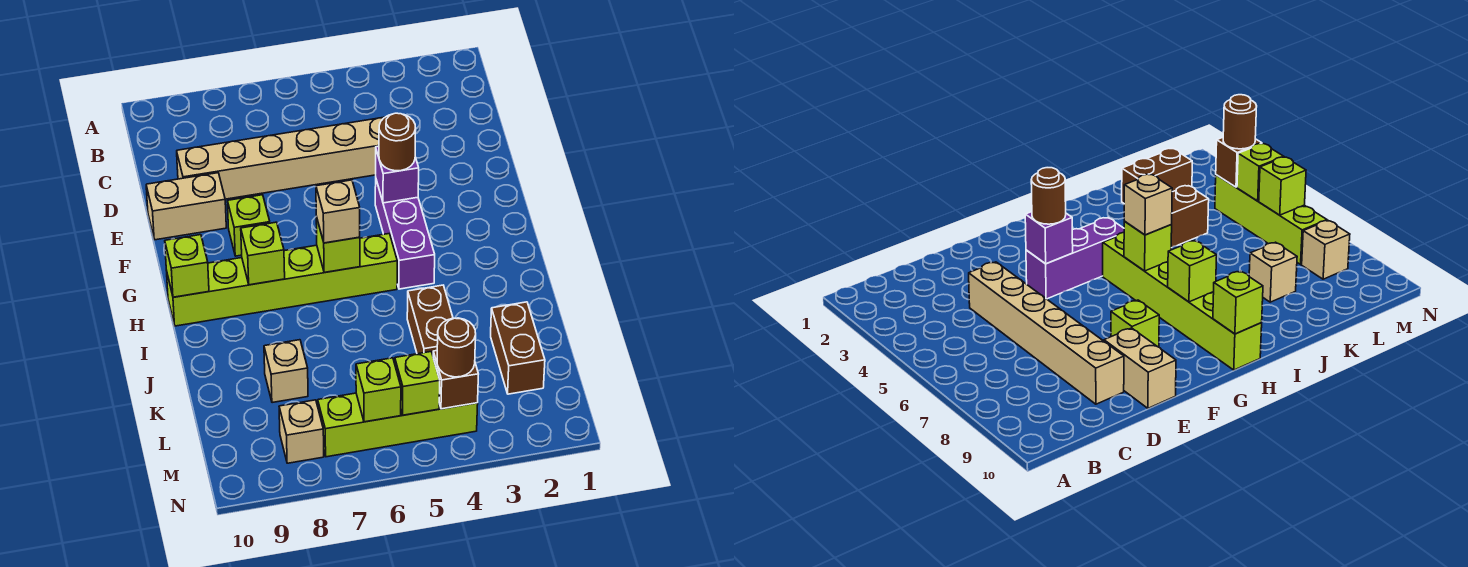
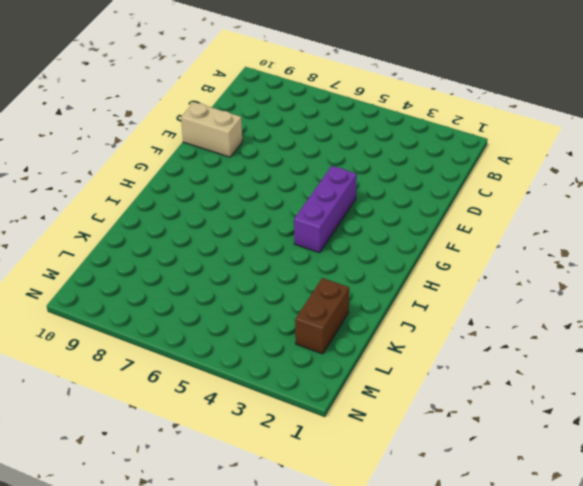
none -> tan 1x6 brick [177,117,384,199]
none -> lime 1x1 brick [227,195,270,256]
none -> lime 1x6 brick [167,234,397,326]

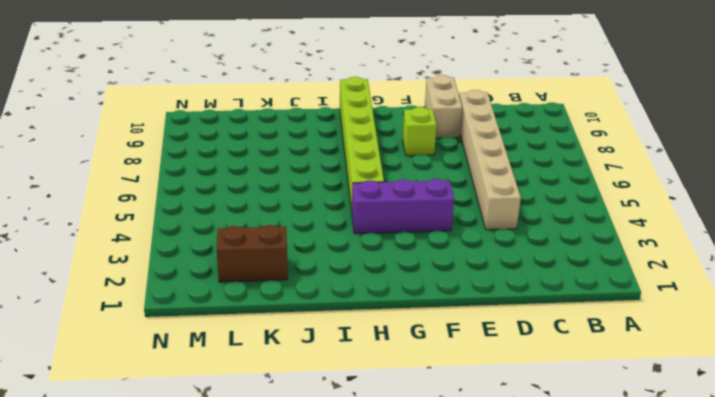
none -> brown 1x2 brick [407,285,453,355]
none -> tan 1x1 brick [264,340,308,403]
none -> lime 1x4 brick [318,393,478,457]

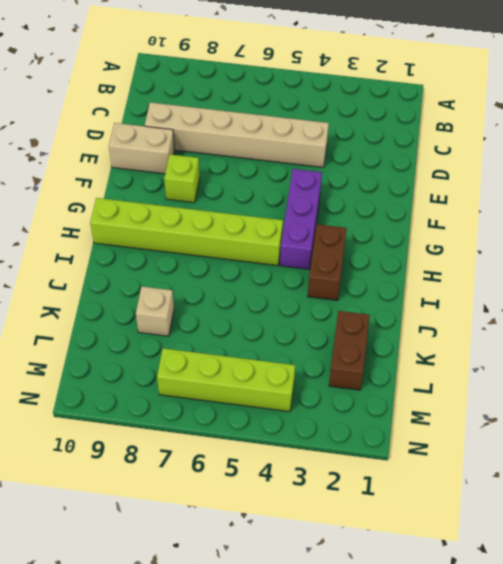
brown 1x2 brick [308,224,347,300] -> brown 1x2 brick moved to [407,285,453,355]
none -> tan 1x1 brick [279,400,324,463]
none -> purple 1x1 brick [376,146,419,203]
none -> lime 1x1 brick [316,217,360,273]

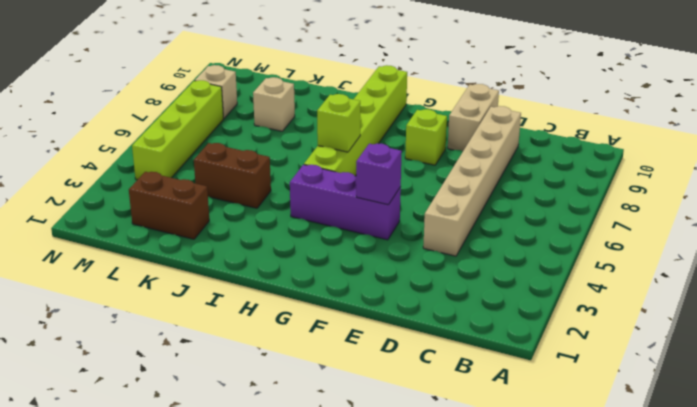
none -> lime 1x1 brick [241,222,285,285]
none -> lime 1x1 brick [165,235,209,297]
none -> brown 1x1 brick [433,351,478,409]

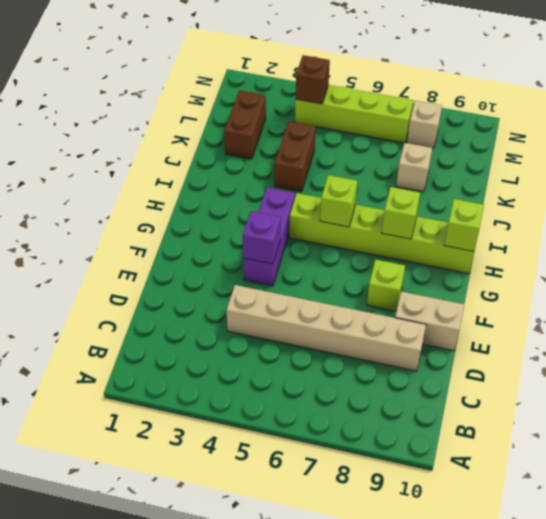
none -> lime 1x1 brick [395,352,440,415]
none -> lime 1x1 brick [356,358,401,422]
none -> brown 1x1 round brick [379,113,416,171]

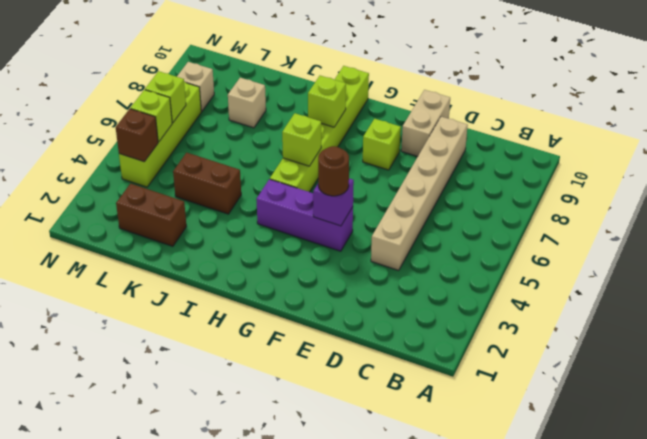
none -> lime 1x1 brick [165,235,209,297]
none -> tan 1x1 brick [316,180,360,243]
none -> brown 1x1 round brick [437,318,476,377]

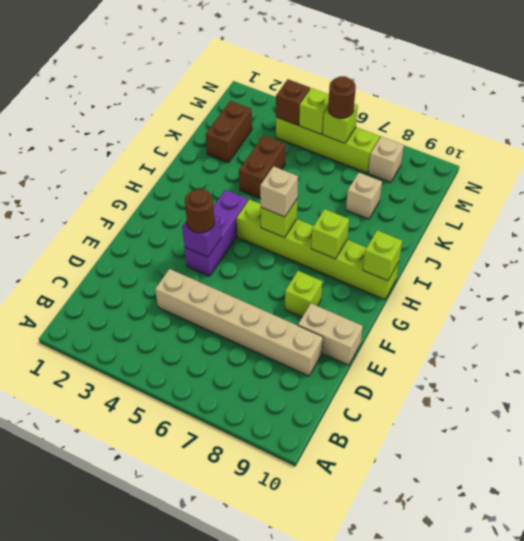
brown 1x1 round brick [328,76,356,118] -> brown 1x1 round brick moved to [437,318,476,377]

